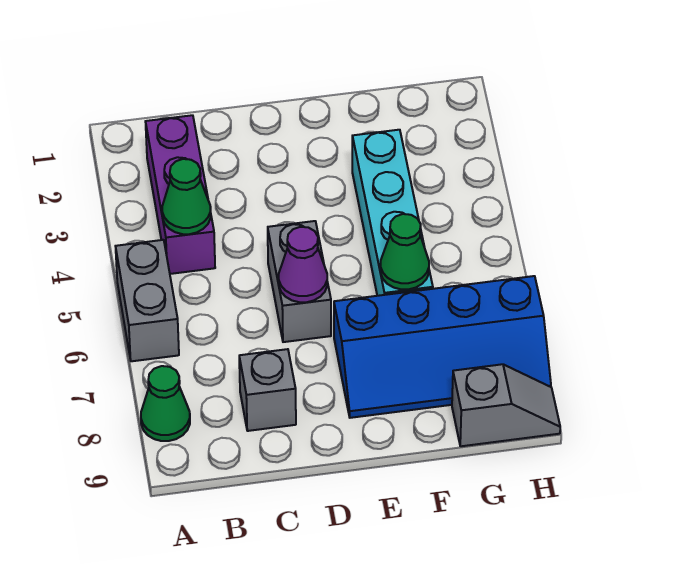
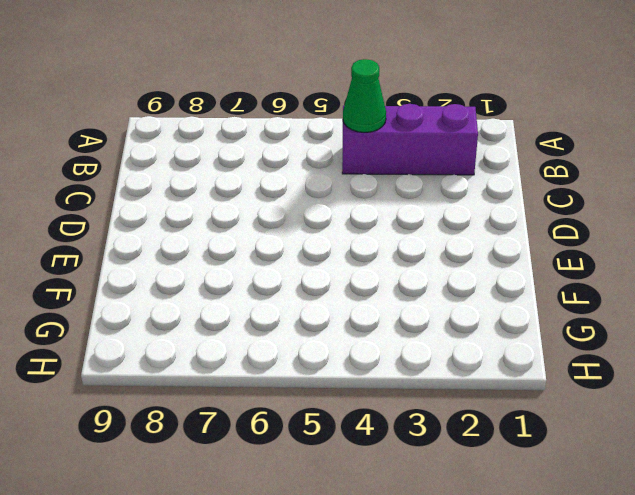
none -> grey 1x2 brick [116,240,179,361]
none -> green 1x1 cone [141,366,190,441]

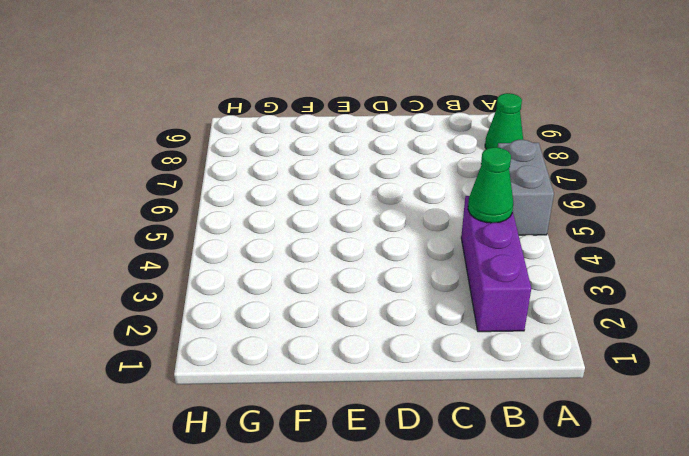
none -> grey 1x1 brick [239,349,296,431]
none -> grey 1x2 brick [268,221,331,342]

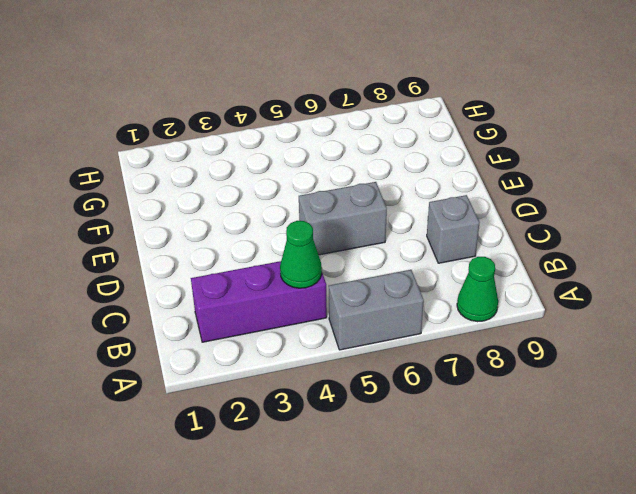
none -> blue 2x4 slope [334,276,551,418]
none -> cyan 1x4 brick [352,130,433,296]

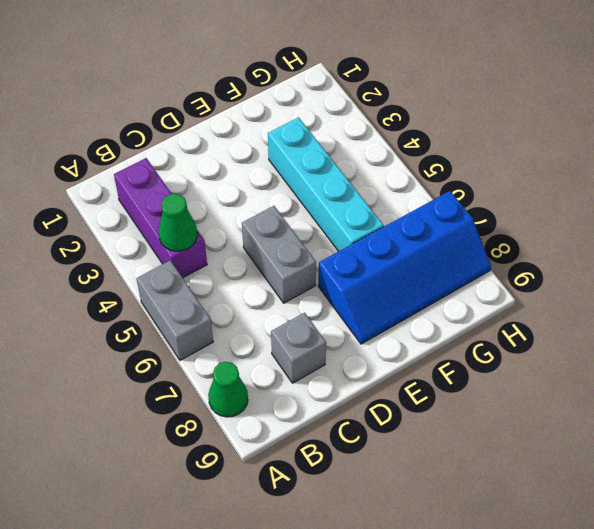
none -> grey 1x2 slope [452,364,560,446]
none -> purple 1x1 cone [279,227,327,302]

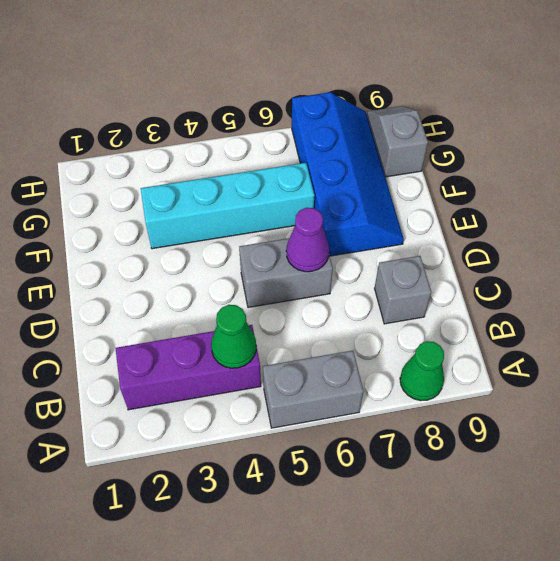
none -> green 1x1 cone [380,214,429,289]

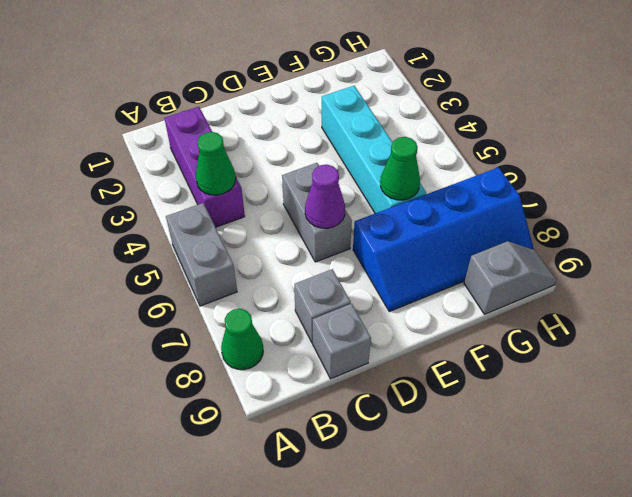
grey 1x1 brick [313,304,371,379] -> none

